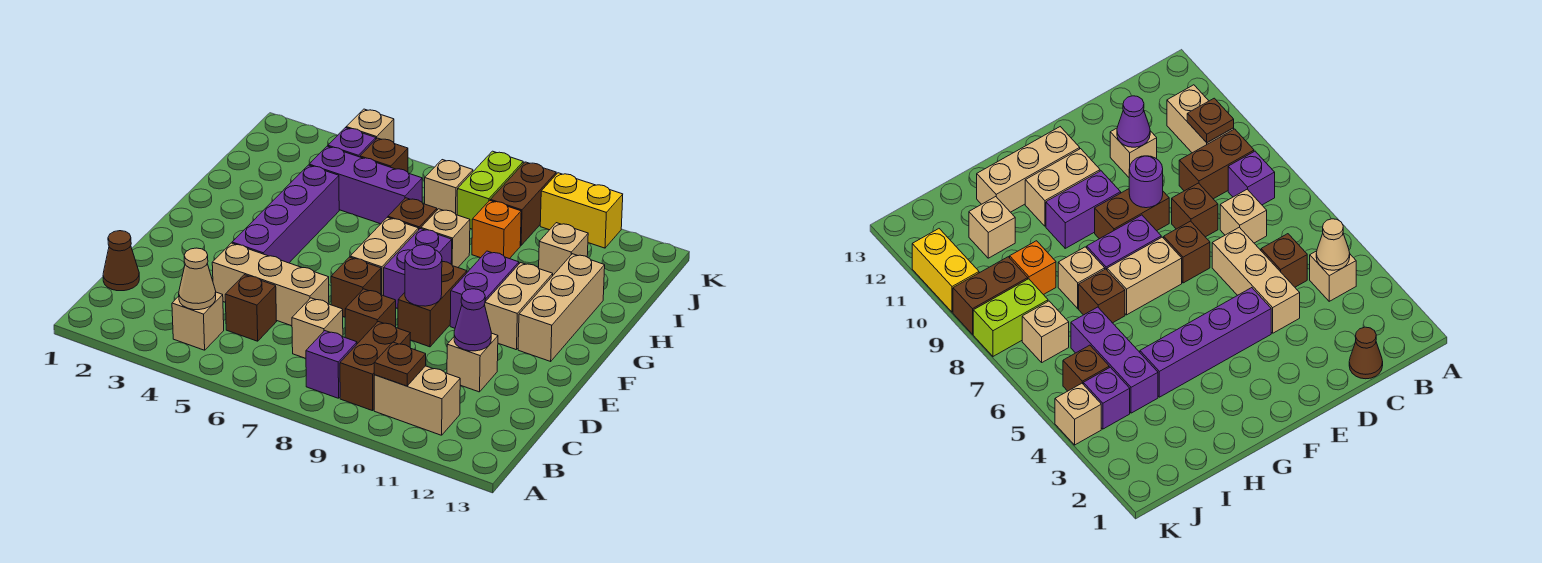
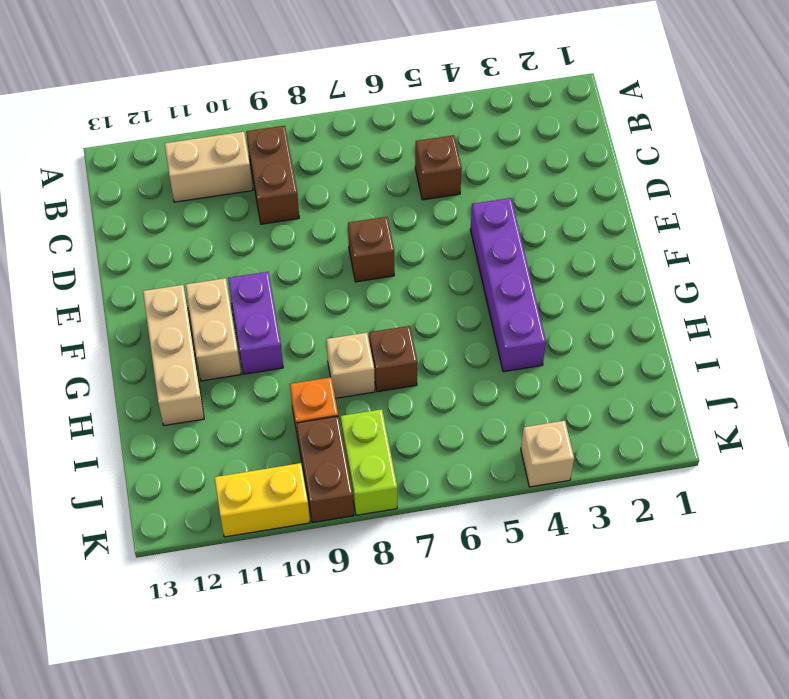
none -> tan 1x1 brick [172,292,224,350]
none -> purple 1x1 brick [306,331,357,398]
none -> brown 1x1 cone [103,231,139,291]
none -> tan 1x1 brick [292,298,343,358]

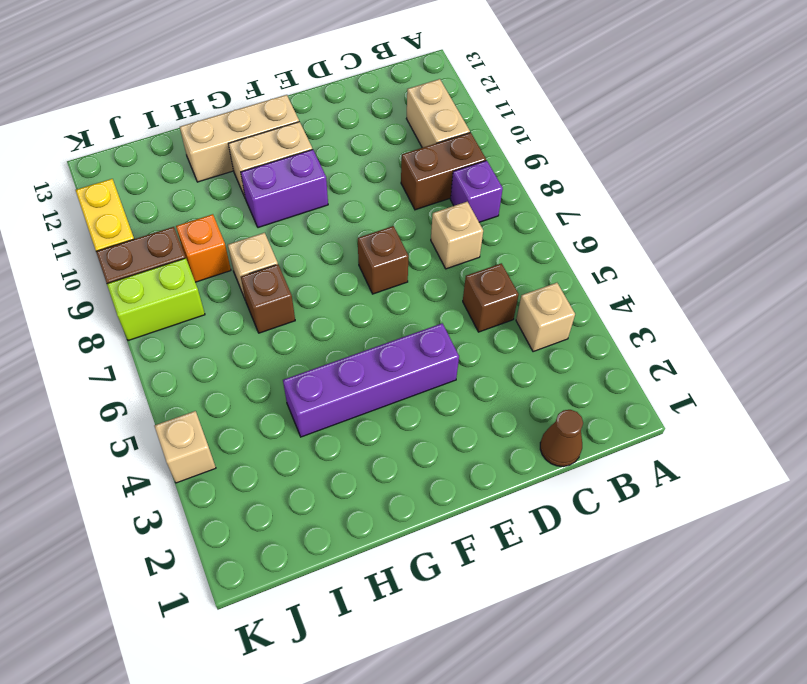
none -> tan 1x3 brick [212,243,329,326]
none -> brown 1x1 brick [345,289,396,344]
none -> tan 1x1 brick [447,333,498,392]
none -> brown 1x2 brick [398,261,467,347]

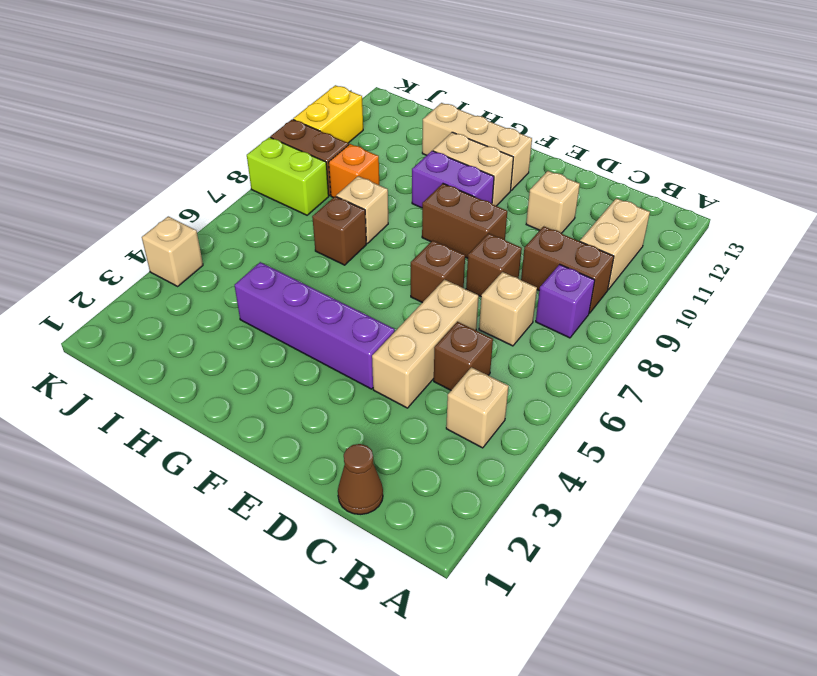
none -> tan 1x2 brick [350,217,419,296]
none -> purple 1x2 brick [384,229,452,308]
none -> purple 1x3 brick [309,146,422,224]
none -> tan 1x1 brick [539,223,588,275]

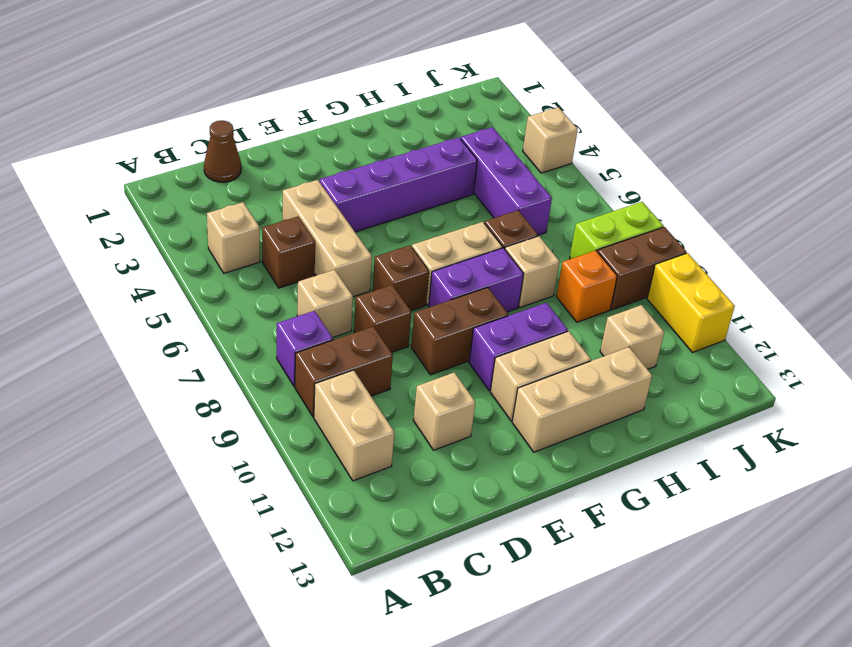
none -> purple 1x1 brick [328,128,376,157]
none -> brown 1x1 brick [360,138,408,172]
none -> tan 1x1 brick [425,160,473,215]
none -> tan 1x1 cone [179,248,216,310]

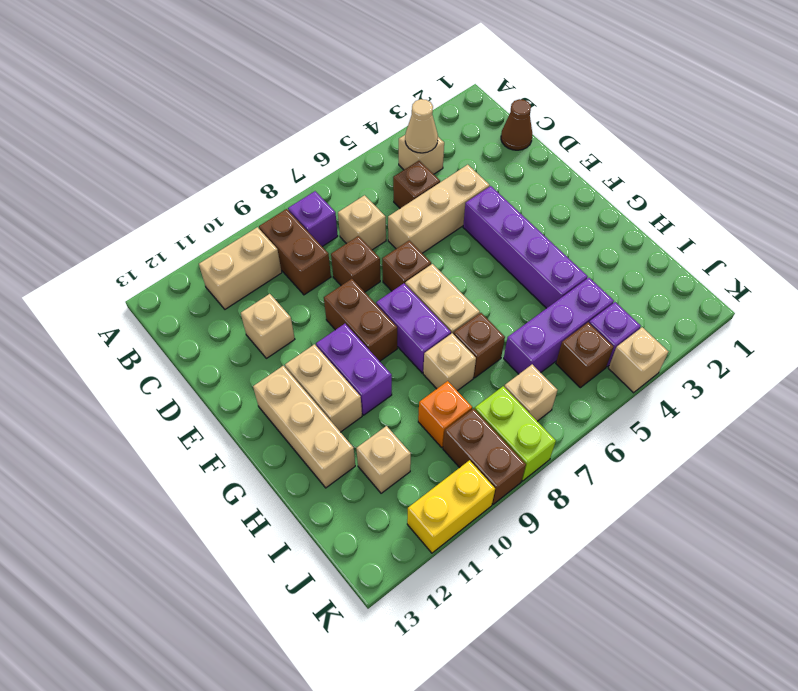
none -> brown 1x1 plate [374,342,426,386]
none -> purple 1x1 cone [454,289,491,351]
none -> purple 1x1 round brick [405,245,442,306]

